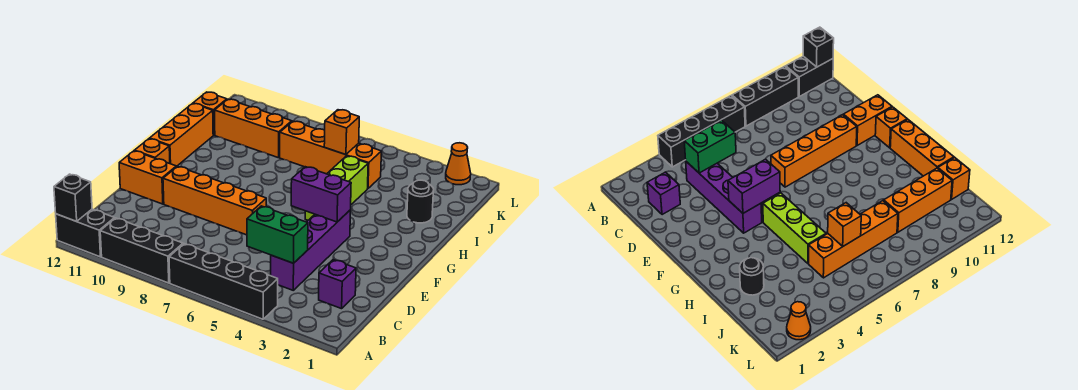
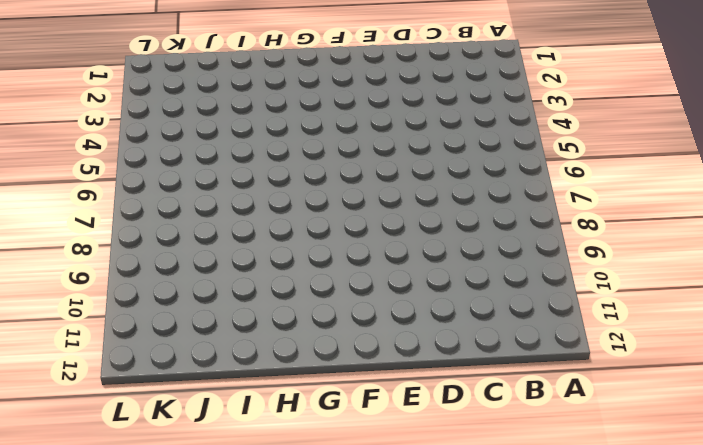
none -> black 1x4 brick [169,244,278,319]
none -> black 1x3 brick [100,218,183,283]
none -> black 1x2 brick [56,209,115,257]

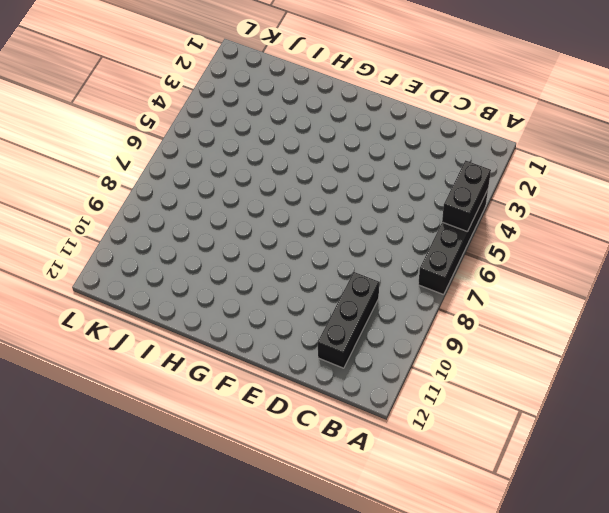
black 1x2 brick [442,160,491,232] -> black 1x2 brick moved to [56,209,115,257]
black 1x3 brick [318,272,379,368] -> black 1x3 brick moved to [100,218,183,283]
none -> purple 1x1 brick [319,260,356,309]
none -> purple 1x4 brick [271,210,351,290]
none -> orange 1x4 brick [163,167,266,235]

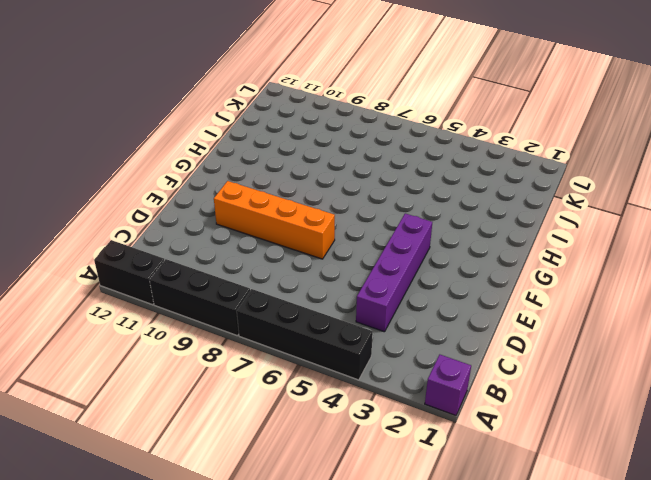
purple 1x1 brick [425,355,471,415] -> purple 1x1 brick moved to [319,260,356,309]
none -> orange 1x2 brick [119,151,176,204]
none -> orange 1x1 brick [134,139,170,164]
none -> lime 1x3 brick [305,156,368,220]

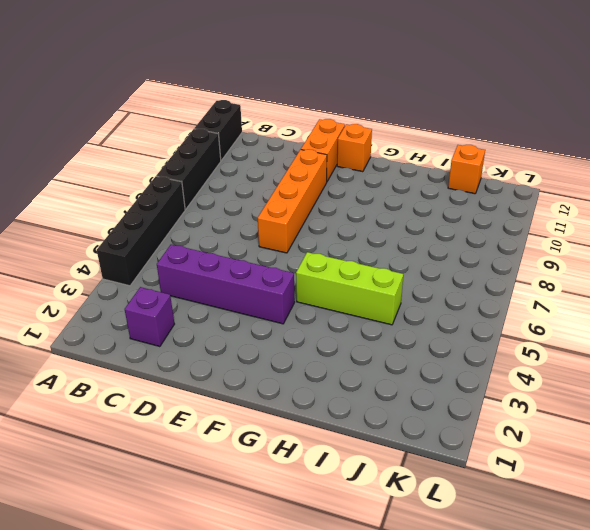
none -> orange 1x3 brick [149,104,213,167]
none -> black 1x1 round brick [407,180,434,223]
none -> orange 1x4 brick [280,121,381,188]

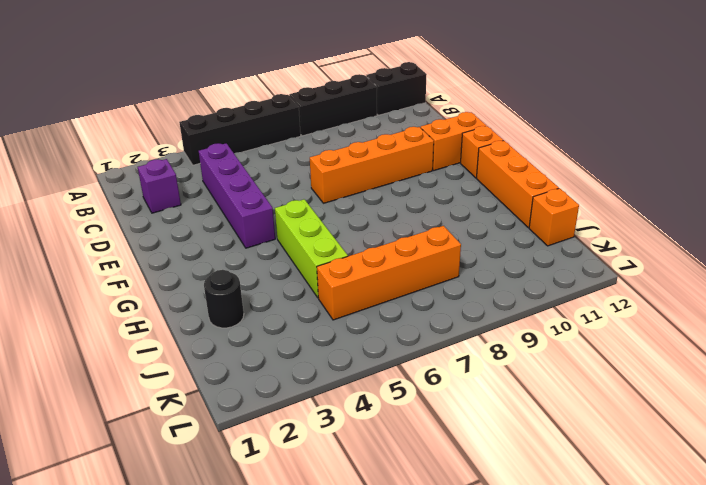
none -> orange 1x3 brick [215,99,292,158]
none -> orange 1x1 cone [446,143,471,185]
none -> black 1x1 brick [54,174,92,221]

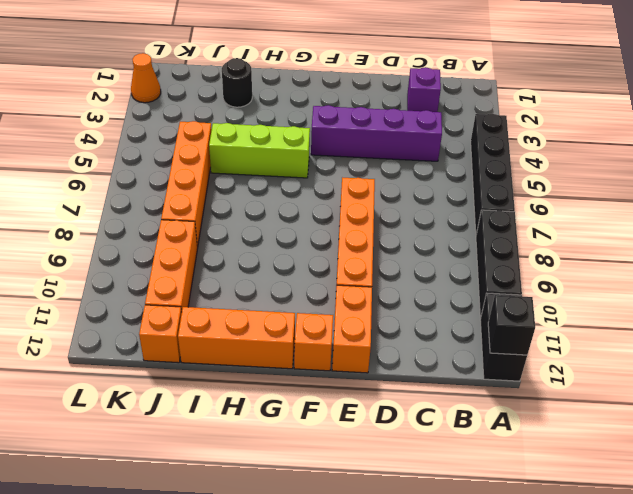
none -> green 1x2 brick [247,206,308,263]
none -> purple 1x2 brick [291,167,351,222]
none -> orange 1x1 brick [324,110,359,155]

